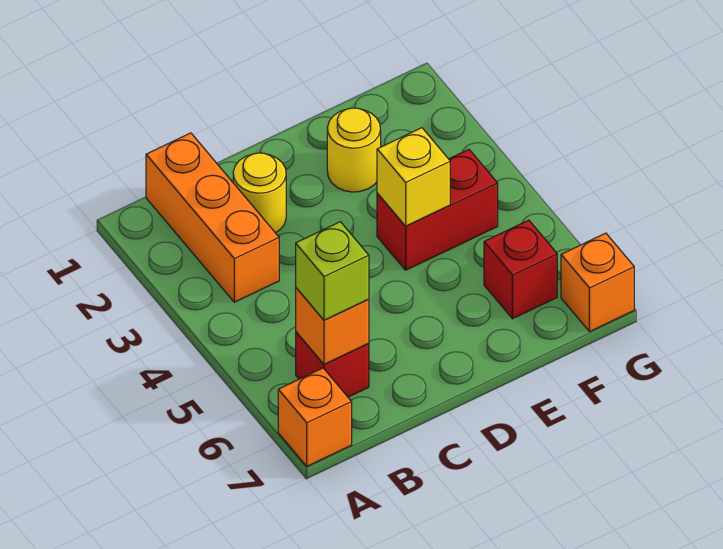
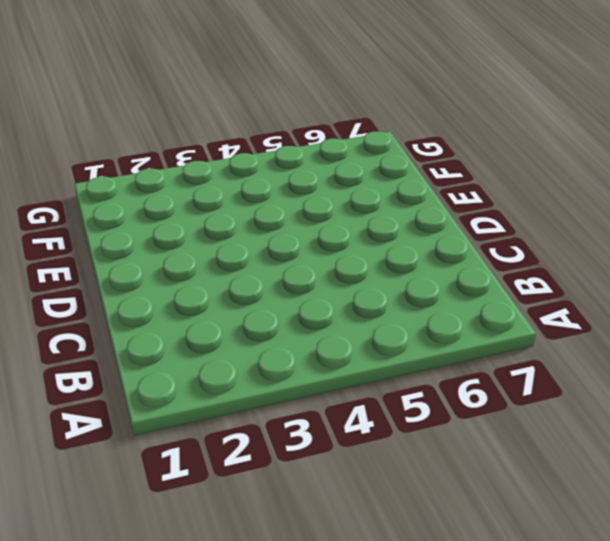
none -> orange 1x1 brick [278,368,352,466]
none -> orange 1x3 brick [146,133,279,302]

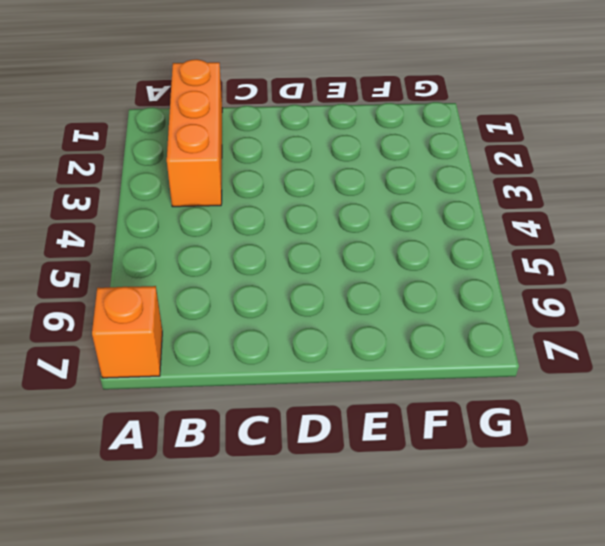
none -> red 1x1 brick [296,332,369,397]
none -> yellow 1x1 round brick [233,153,286,233]

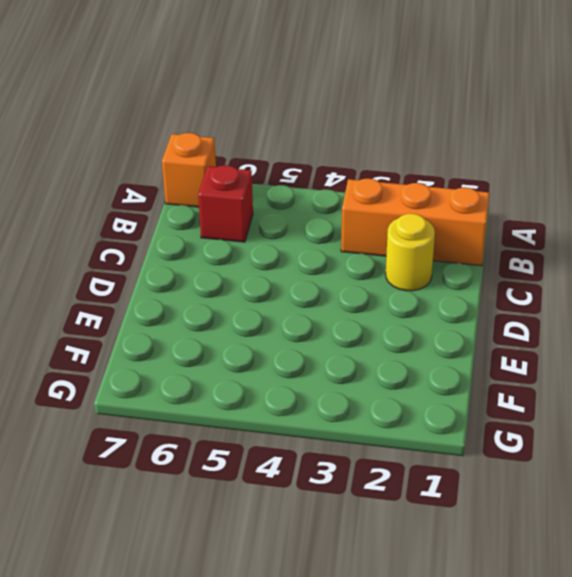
none -> yellow 1x1 round brick [327,108,381,192]
none -> red 1x2 brick [377,150,498,270]

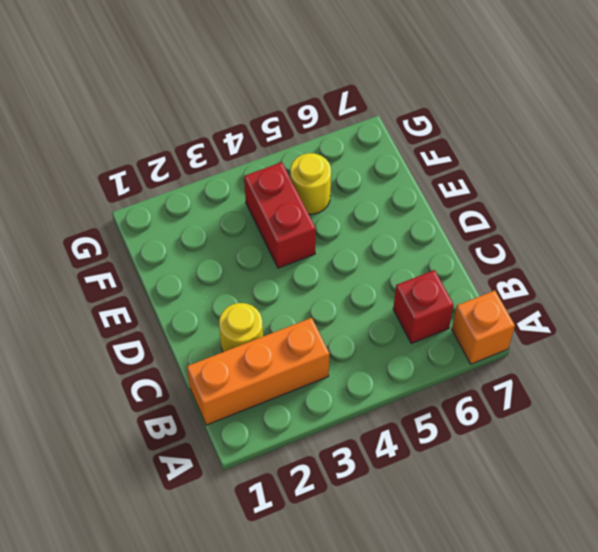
yellow 1x1 round brick [290,153,331,214] -> yellow 1x1 round brick moved to [327,108,381,192]
none -> red 1x1 brick [484,220,557,319]
none -> orange 1x1 brick [561,233,634,332]

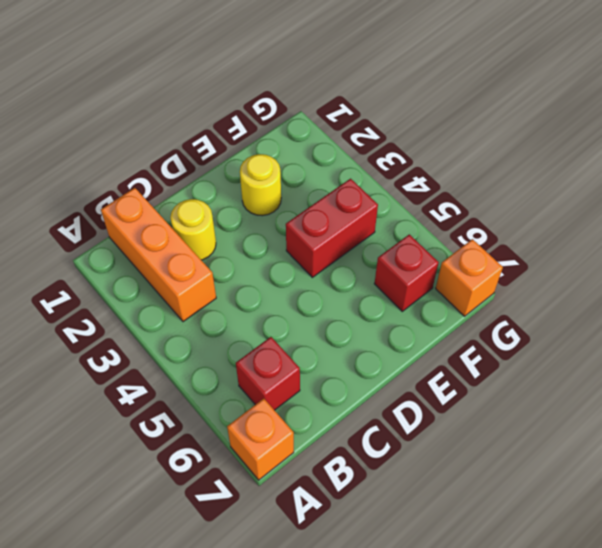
none -> orange 1x1 brick [296,288,369,364]
none -> yellow 1x1 brick [377,128,450,226]

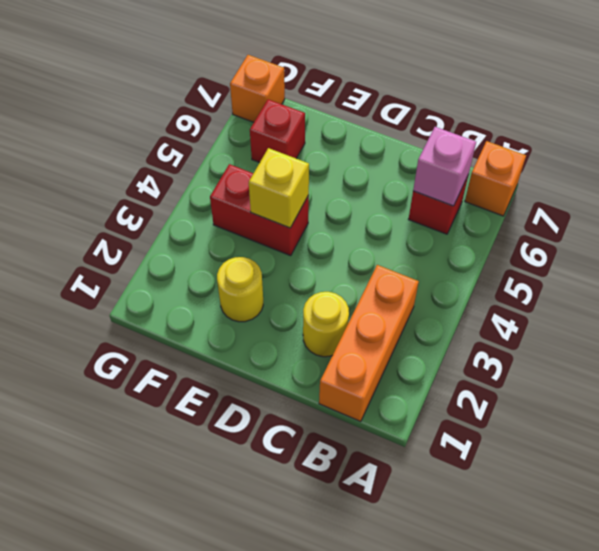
pink 1x1 brick [413,127,476,206] -> orange 1x1 brick [296,288,369,364]
none -> lime 1x1 brick [296,222,369,320]

